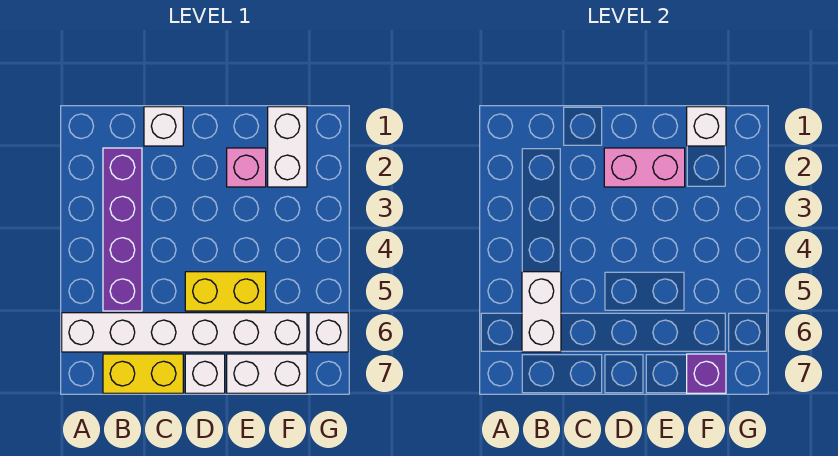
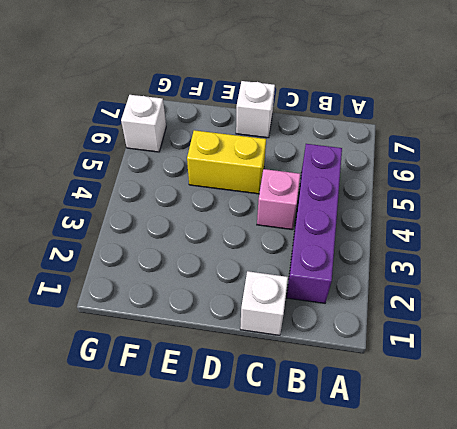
pink 1x1 brick [257,169,300,230] -> pink 1x1 brick moved to [227,148,266,187]
none -> white 1x6 brick [62,313,307,352]
none -> yellow 1x2 brick [103,354,183,393]
none -> white 1x2 brick [227,354,307,393]

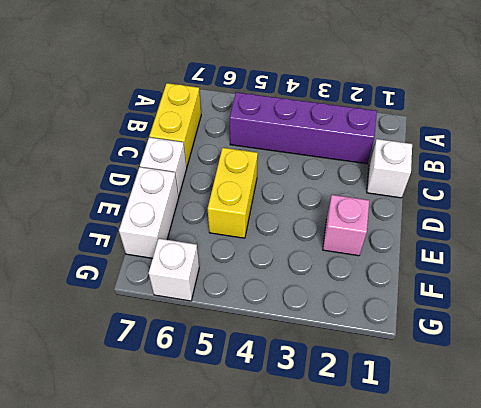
none -> white 1x6 brick [62,313,307,352]
none -> white 1x2 brick [268,107,307,187]
none -> white 1x2 brick [522,272,561,352]

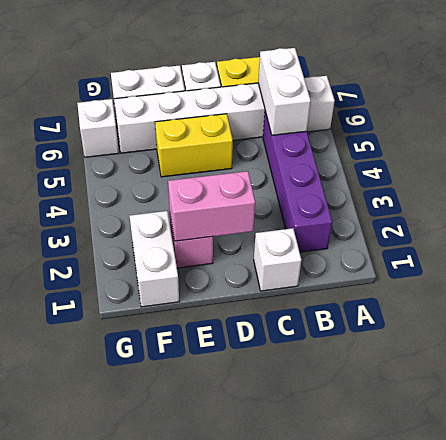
none -> white 1x1 brick [687,107,726,146]
none -> purple 1x1 brick [687,354,726,393]

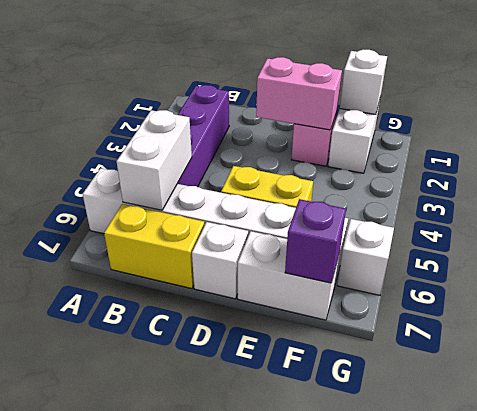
none -> white 1x1 brick [144,107,183,146]

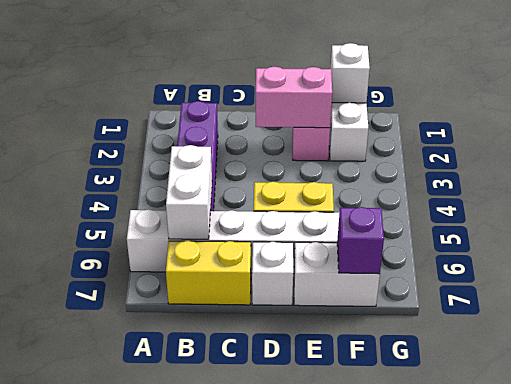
none -> white 1x1 brick [144,107,183,146]
none -> white 1x1 brick [309,313,348,352]

